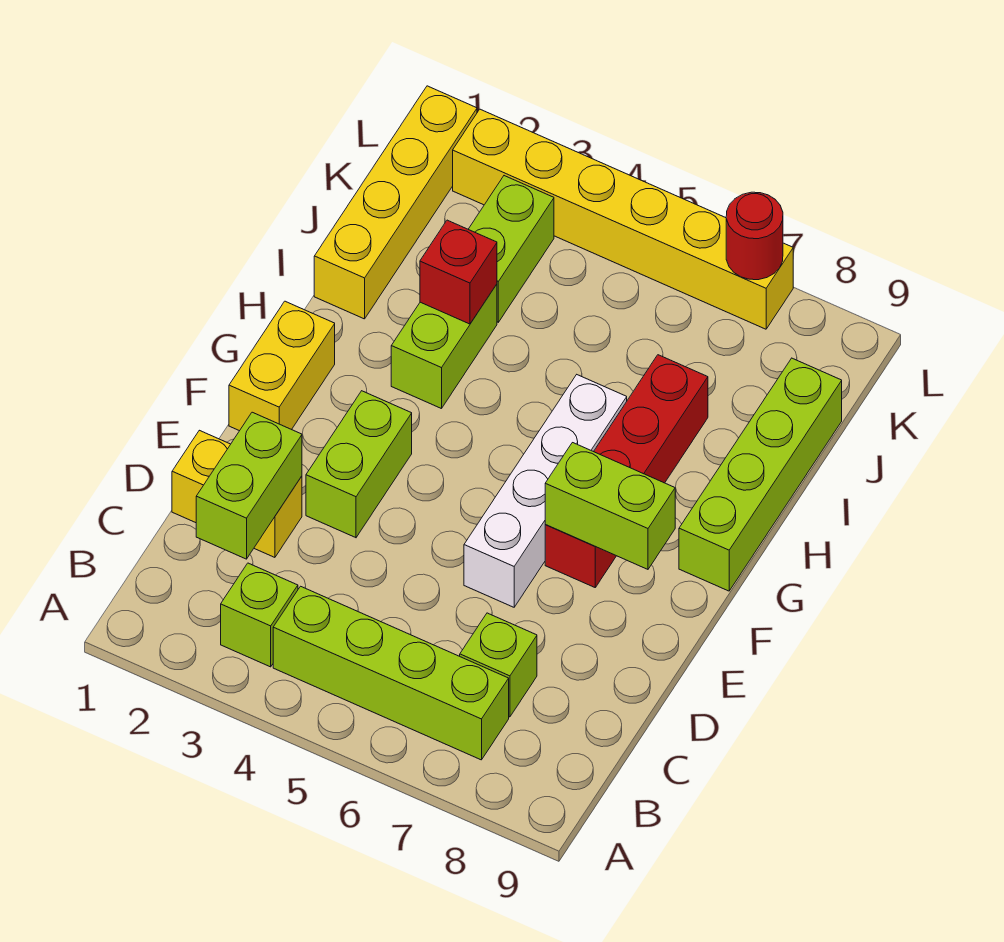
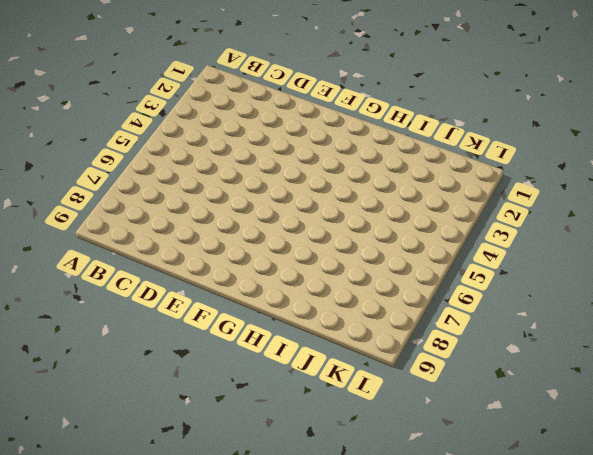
none -> lime 1x1 brick [221,563,298,667]
none -> lime 1x4 brick [273,586,509,760]
none -> lime 1x1 brick [460,613,537,717]

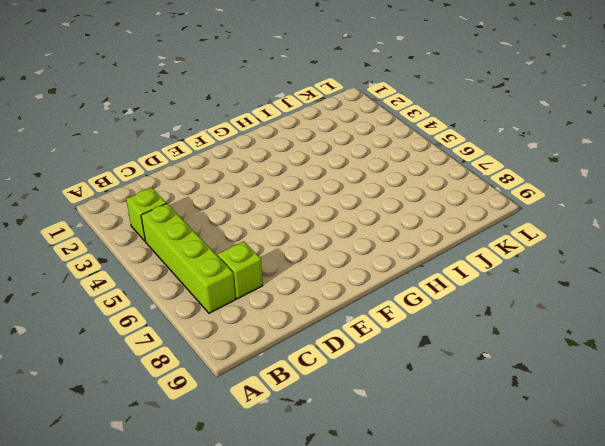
none -> yellow 1x2 brick [172,430,302,557]
none -> lime 1x2 brick [306,391,412,538]
none -> white 1x4 brick [464,375,627,607]

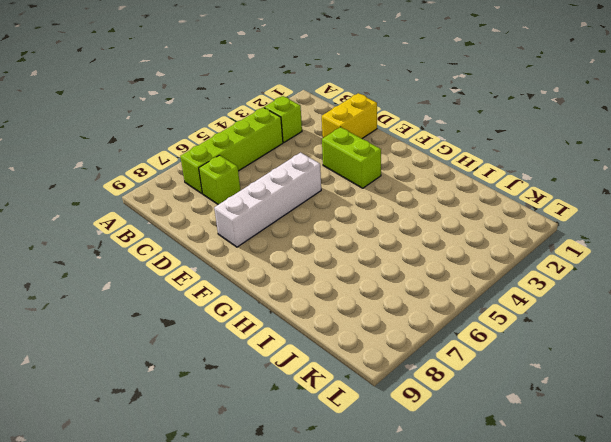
white 1x4 brick [214,153,321,247] -> white 1x4 brick turned to [464,375,627,607]
none -> yellow 1x2 brick [229,301,335,431]
none -> red 1x4 brick [545,355,708,587]
none -> lime 1x4 brick [679,358,842,591]

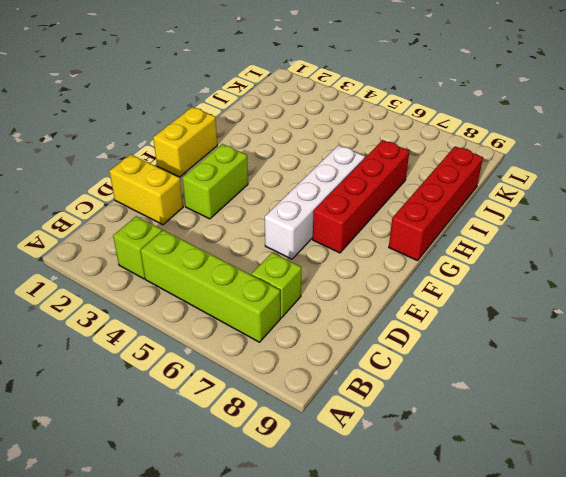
red 1x4 brick [389,146,483,261] -> lime 1x4 brick [679,358,842,591]
none -> lime 1x2 brick [391,284,497,409]
none -> yellow 1x4 brick [314,86,477,319]
none -> lime 1x2 brick [468,176,554,322]

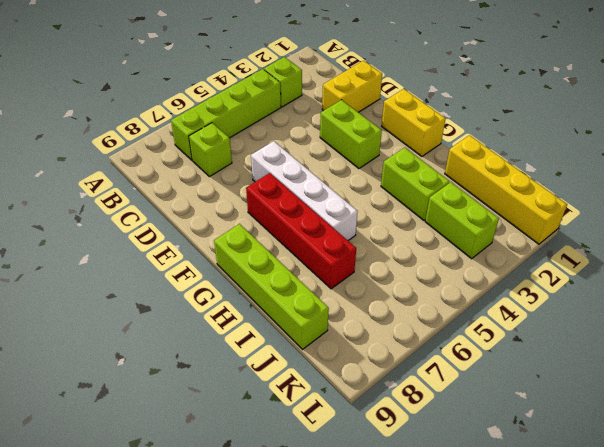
none -> yellow 1x6 brick [453,109,793,329]
none -> lime 1x2 brick [196,412,302,559]
none -> lime 1x2 brick [545,443,675,569]

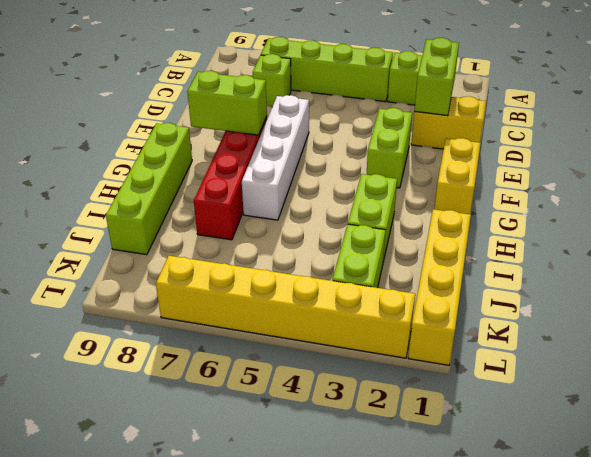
none -> red 1x1 brick [420,220,497,324]
none -> red 1x1 round brick [726,192,783,280]

